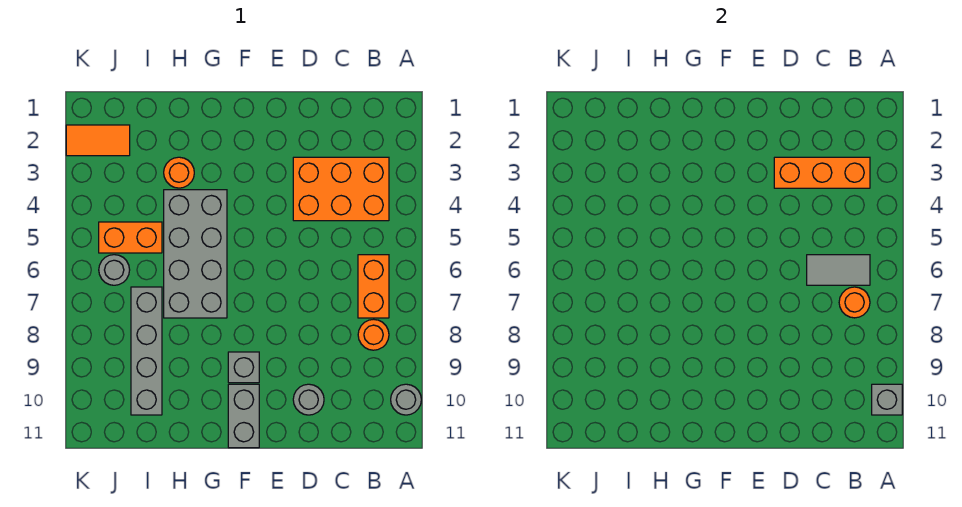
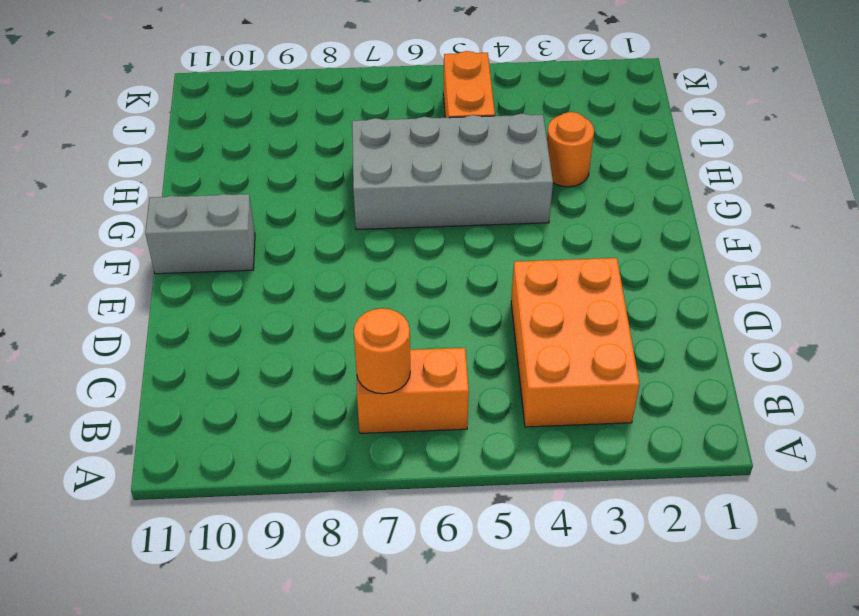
none -> grey 1x1 round brick [391,384,421,415]
none -> orange 1x1 round brick [358,319,389,350]
none -> grey 1x1 round brick [293,384,324,415]

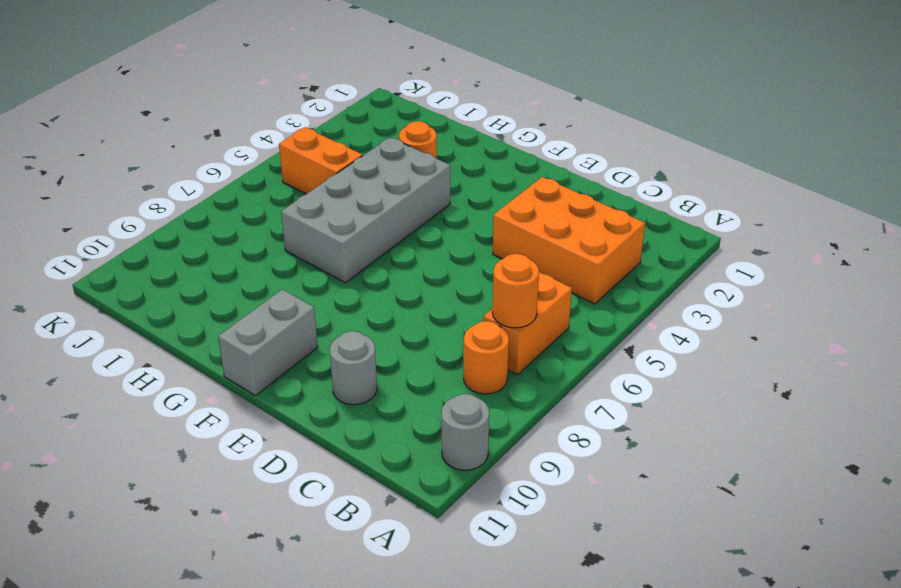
none -> grey 1x1 brick [228,352,259,383]
none -> grey 1x4 brick [131,287,162,415]
none -> orange 1x2 tile [66,125,130,156]

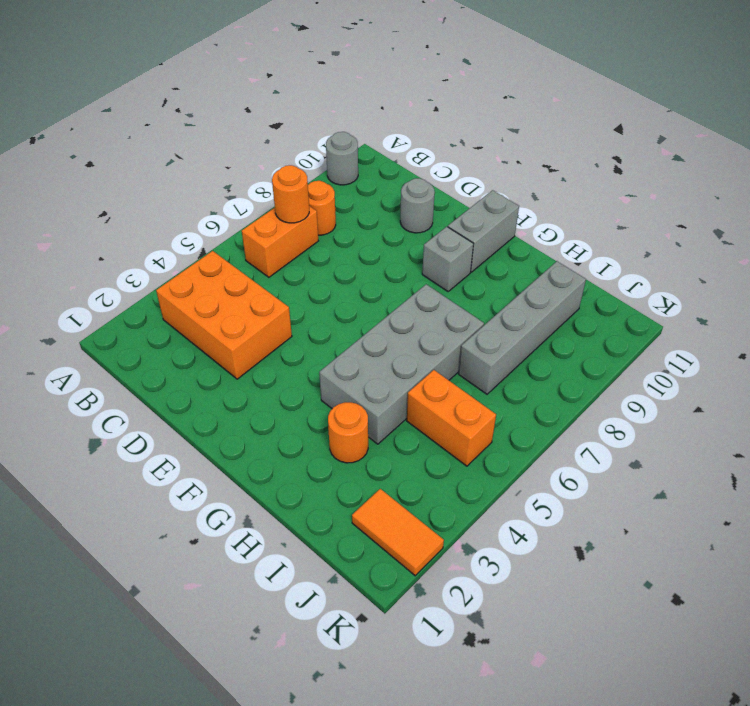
none -> grey 1x1 round brick [99,255,130,285]
none -> grey 1x1 brick [872,384,902,415]
none -> orange 1x3 brick [774,157,870,188]

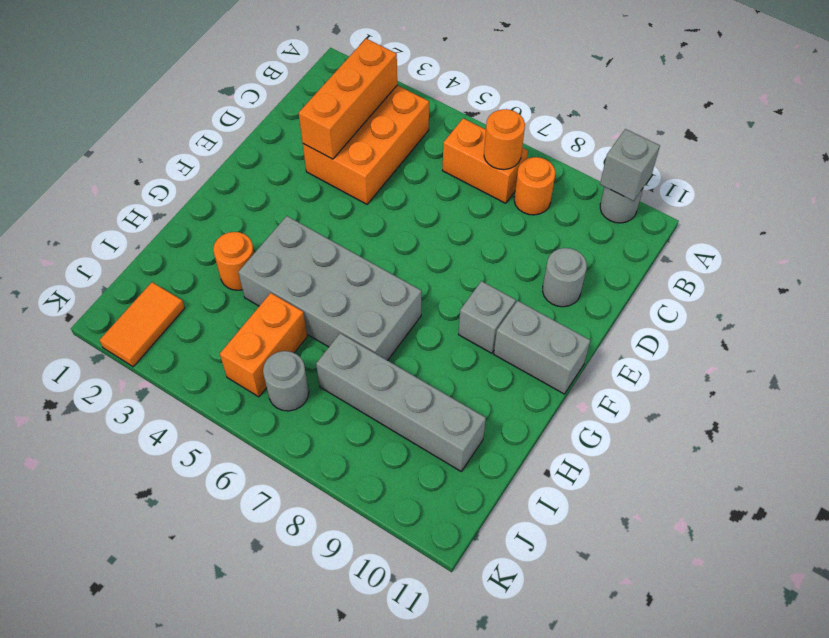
none -> grey 1x2 tile [807,255,870,285]

